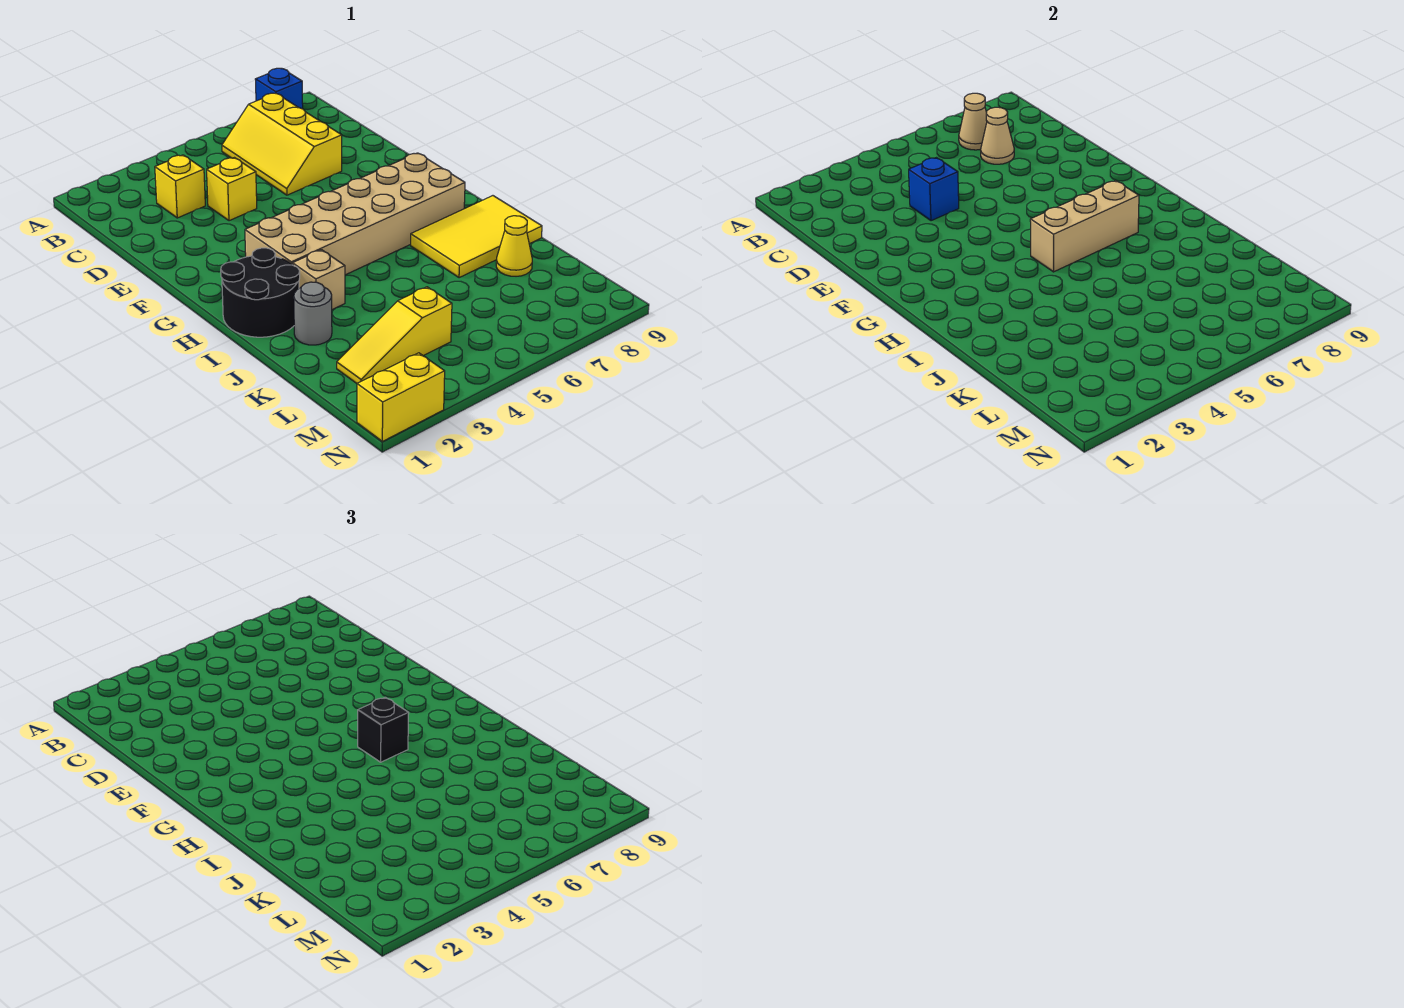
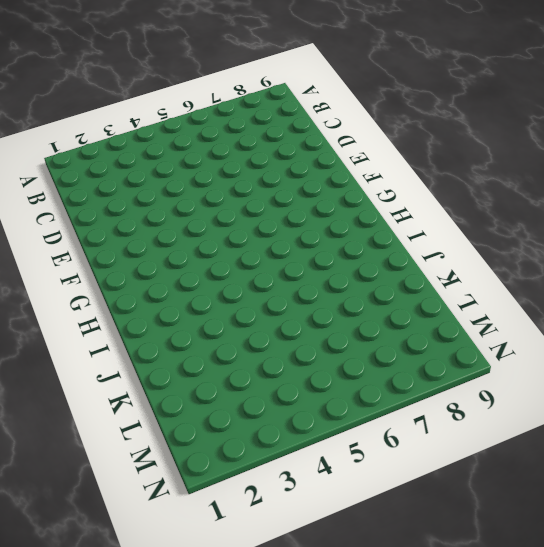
none -> blue 1x1 brick [255,68,303,109]
none -> yellow 2x3 slope [222,93,342,195]
none -> yellow 1x1 brick [155,155,205,218]

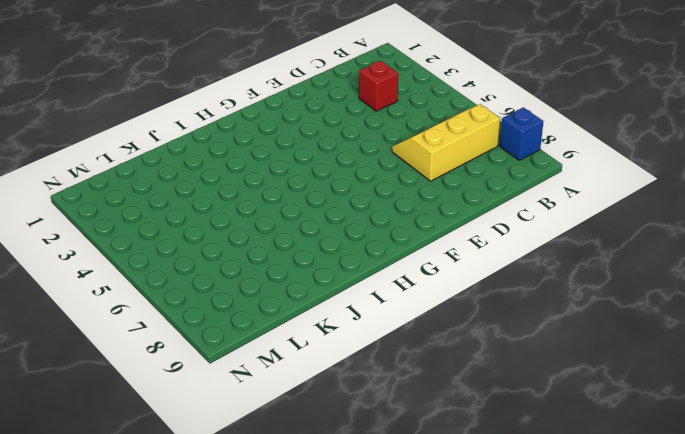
red 1x1 brick [359,61,398,111] -> yellow 1x1 brick [155,155,205,218]
none -> yellow 1x1 brick [207,158,257,221]
none -> tan 2x6 brick [245,153,465,275]
none -> black 2x2 round brick [221,248,300,337]

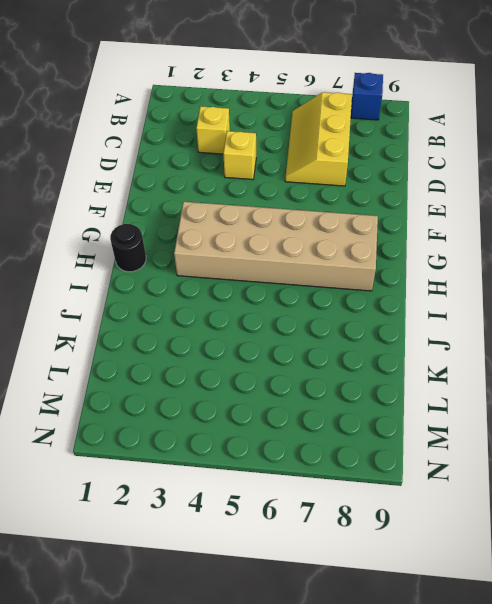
black 1x1 round brick [110,224,146,272] -> black 2x2 round brick [221,248,300,337]
none -> tan 1x1 brick [293,250,345,309]
none -> yellow 2x3 tile [411,196,542,278]
none -> grey 1x1 round brick [294,282,332,345]

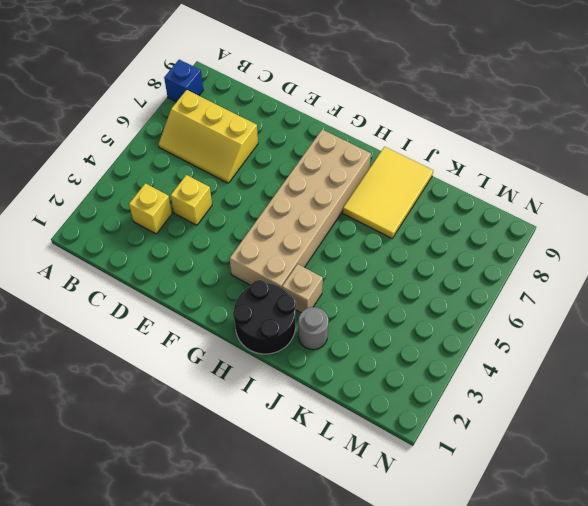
none -> yellow 1x1 cone [496,216,532,276]
none -> yellow 1x3 slope [337,287,452,383]
none -> yellow 1x2 brick [357,353,445,441]

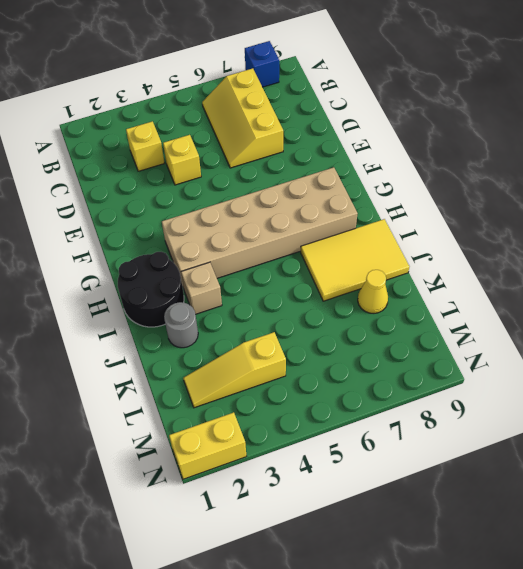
none -> tan 1x1 cone [959,93,987,150]
none -> tan 1x1 cone [981,107,1014,164]
none -> blue 1x1 brick [909,158,959,221]

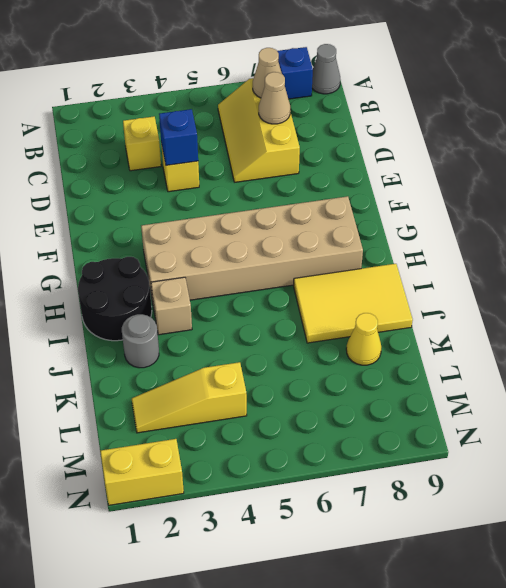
grey 1x1 cone [312,44,340,94] -> none
none -> tan 1x3 brick [1030,181,1139,272]
none -> black 1x1 brick [358,697,409,762]

